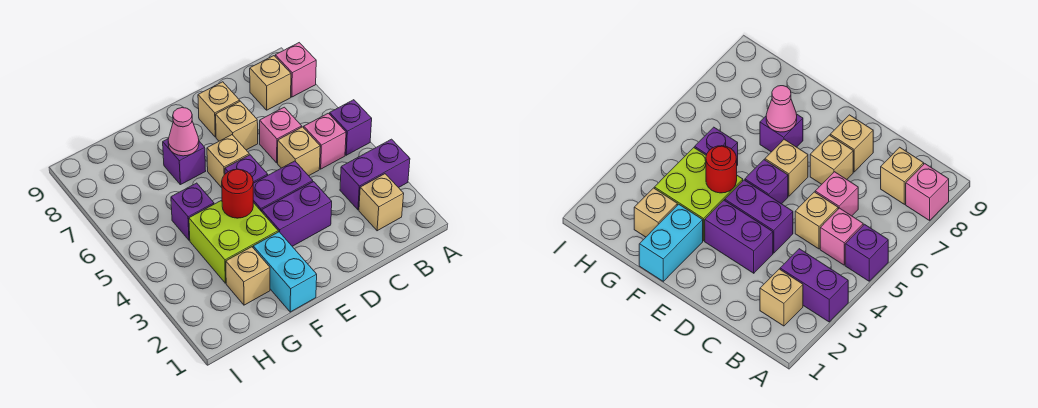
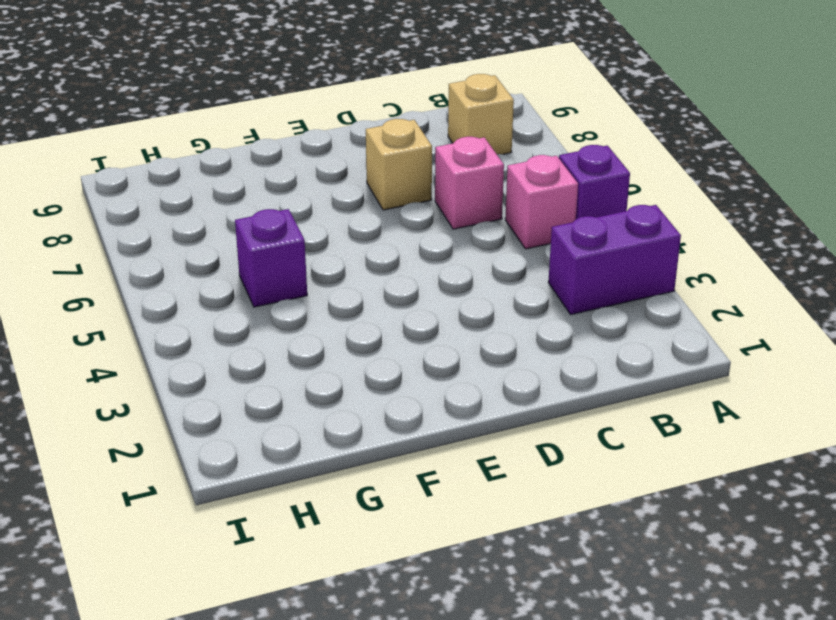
none -> pink 1x1 brick [275,43,316,97]
none -> tan 1x1 brick [359,174,404,231]
none -> tan 1x1 brick [278,127,320,176]

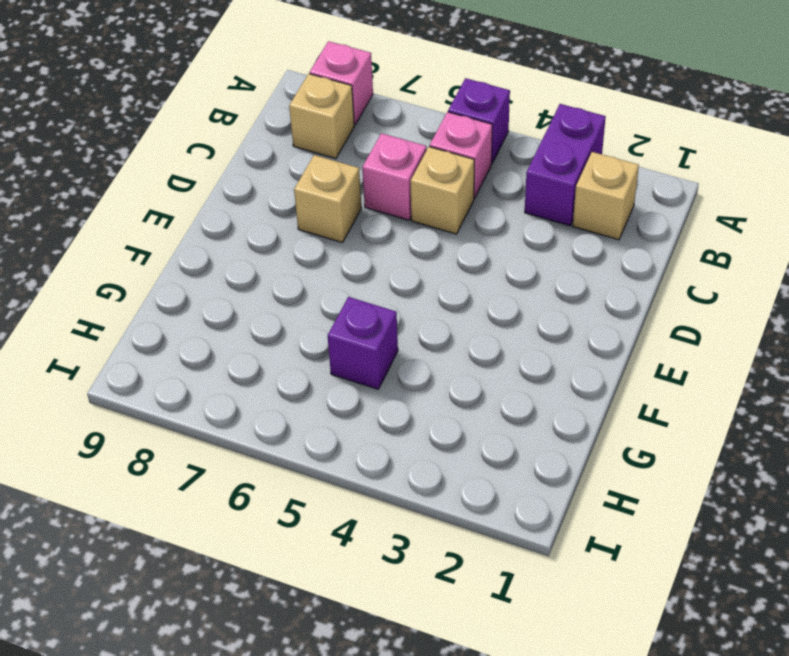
none -> purple 1x2 brick [262,182,332,246]
none -> purple 1x2 brick [253,161,313,212]
none -> tan 1x1 brick [198,82,240,137]

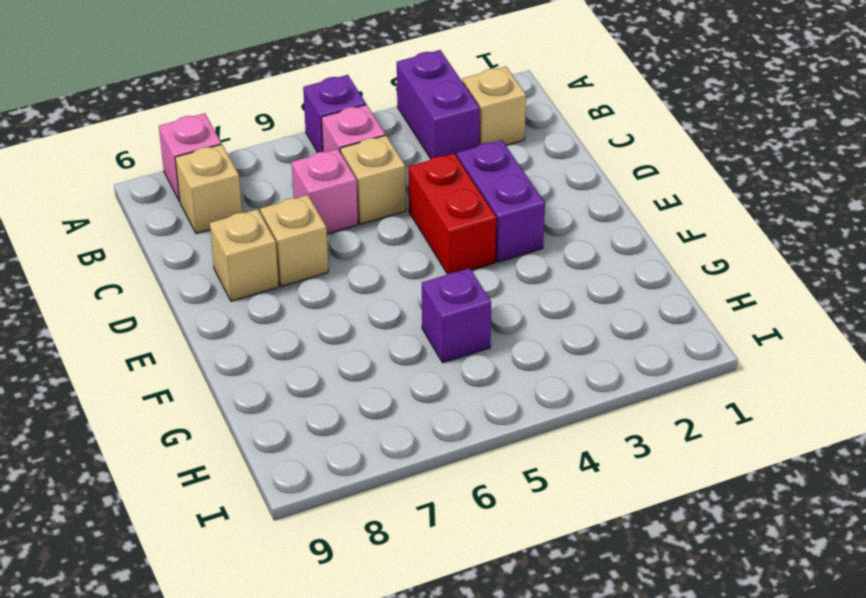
red 1x2 brick [409,154,496,274] -> purple 1x2 brick [253,161,313,212]
none -> purple 1x1 brick [225,155,268,183]
none -> tan 1x1 brick [207,135,249,188]
none -> cyan 1x2 brick [253,232,317,312]

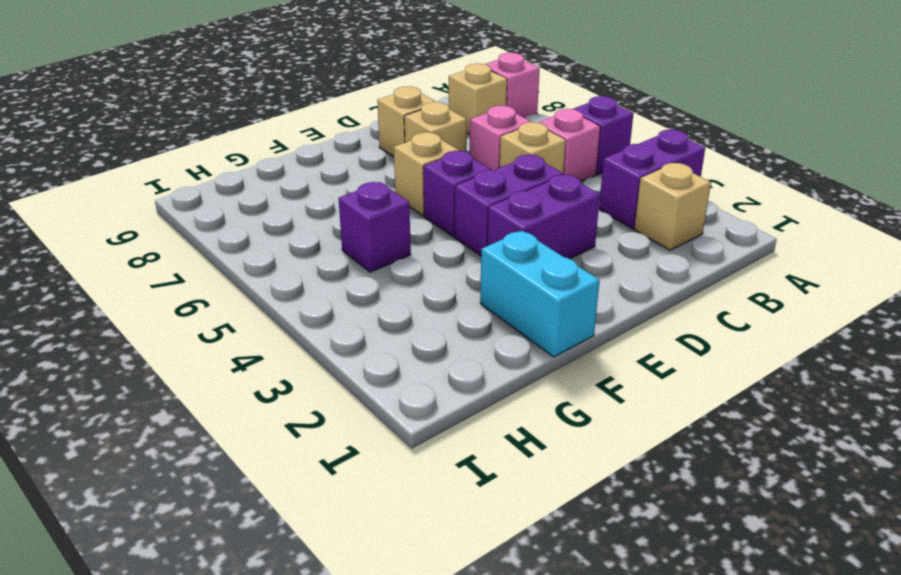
none -> lime 2x2 brick [189,200,278,283]
none -> purple 1x1 brick [163,138,206,185]
none -> tan 1x1 brick [226,247,270,305]

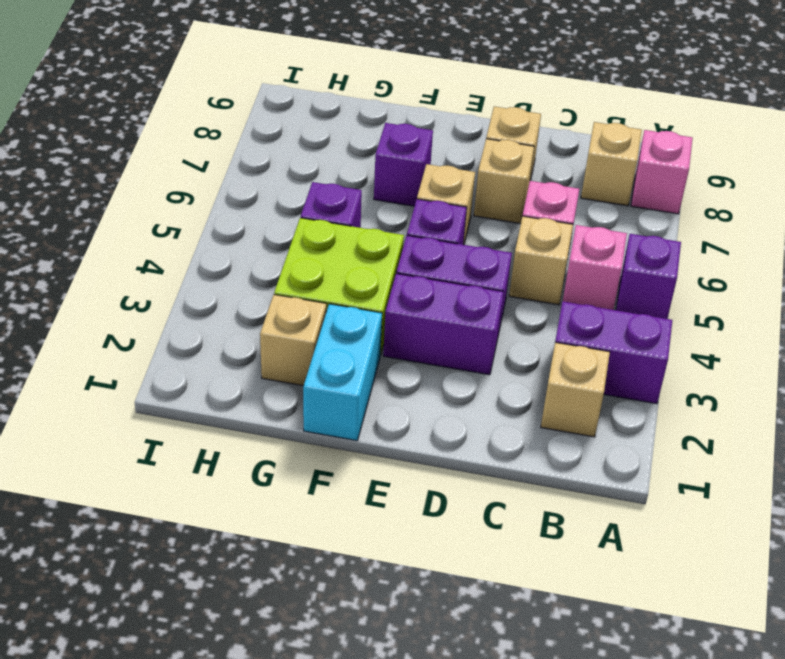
none -> red 1x1 round brick [222,169,253,218]
none -> pink 1x1 cone [168,108,199,156]

